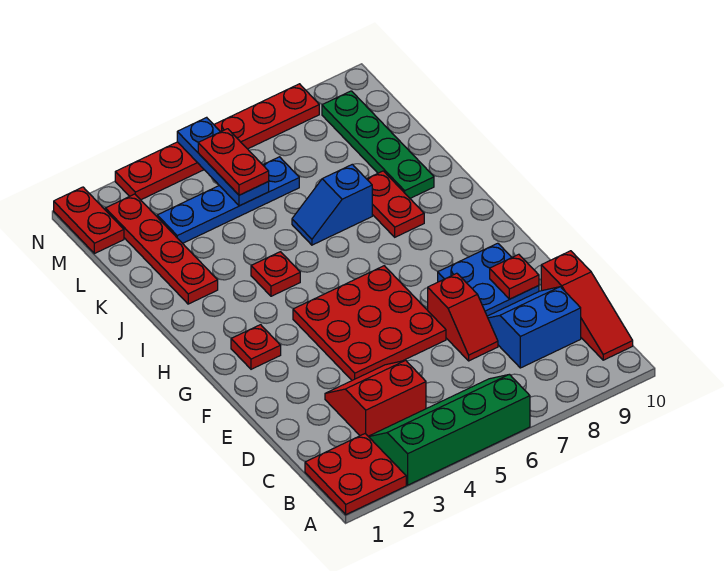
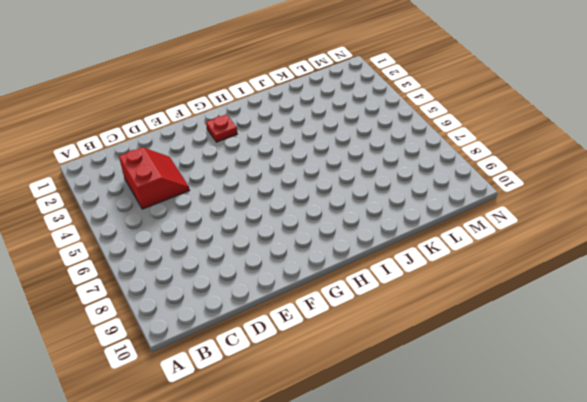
none -> red 2x2 plate [305,434,406,515]
none -> green 2x4 slope [368,374,530,485]
none -> red 1x3 slope [541,251,633,360]

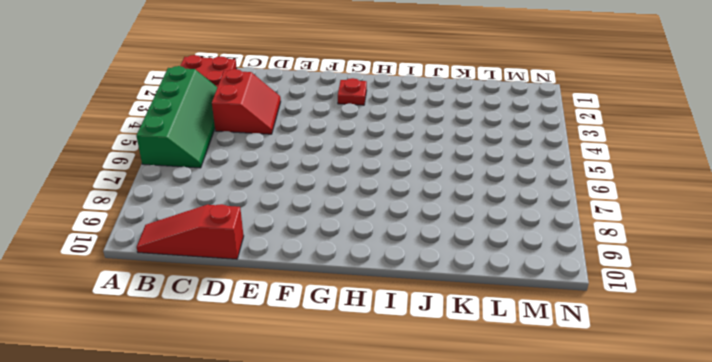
none -> blue 2x2 slope [487,287,581,368]
none -> red 1x2 slope [428,273,498,361]
none -> red 3x3 plate [293,266,446,380]

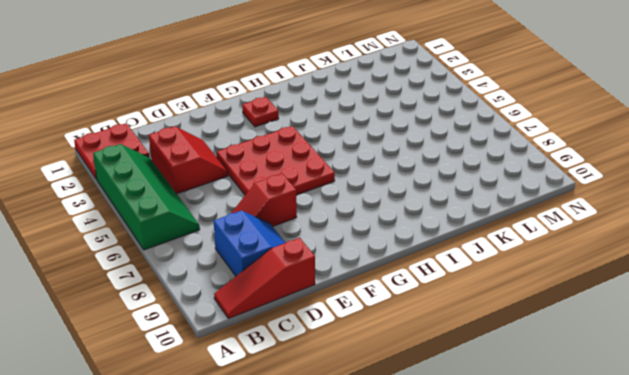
none -> blue 2x2 plate [438,243,539,316]
none -> red 1x1 plate [251,252,300,296]
none -> red 1x2 plate [367,171,424,237]

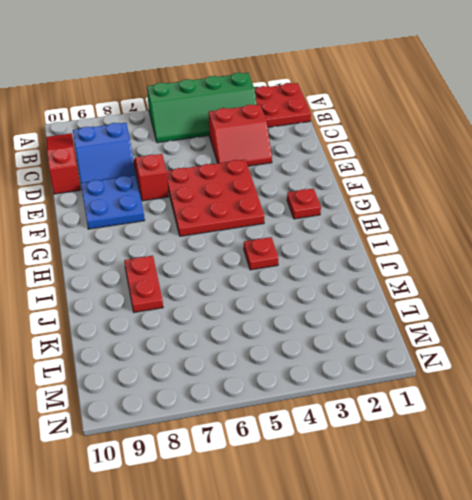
none -> red 1x4 plate [105,194,218,304]
none -> blue 1x2 slope [292,164,372,245]
none -> green 1x4 plate [322,91,434,198]

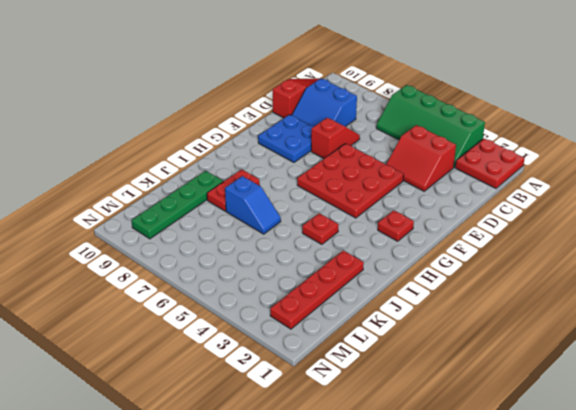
none -> blue 1x4 plate [157,157,299,243]
none -> red 1x2 plate [54,187,124,254]
none -> red 1x6 plate [115,84,319,200]

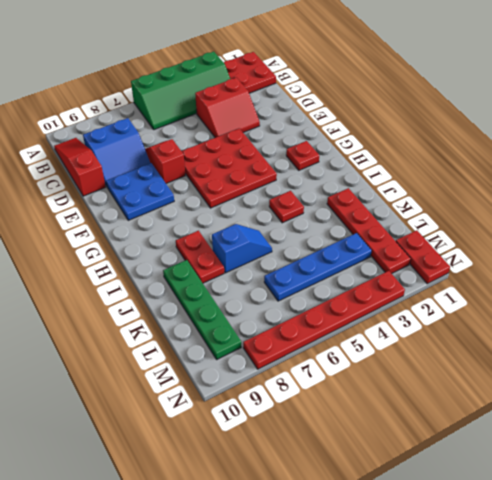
none -> red 1x1 plate [490,254,539,299]
none -> blue 1x3 plate [177,117,269,206]
none -> red 1x2 plate [198,129,269,195]

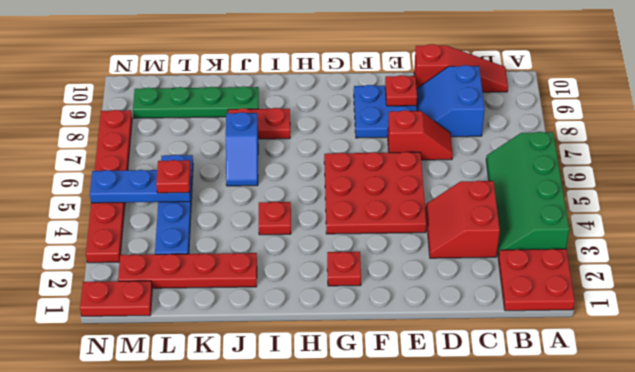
red 1x1 plate [156,160,191,193] -> red 1x2 plate [198,129,269,195]

